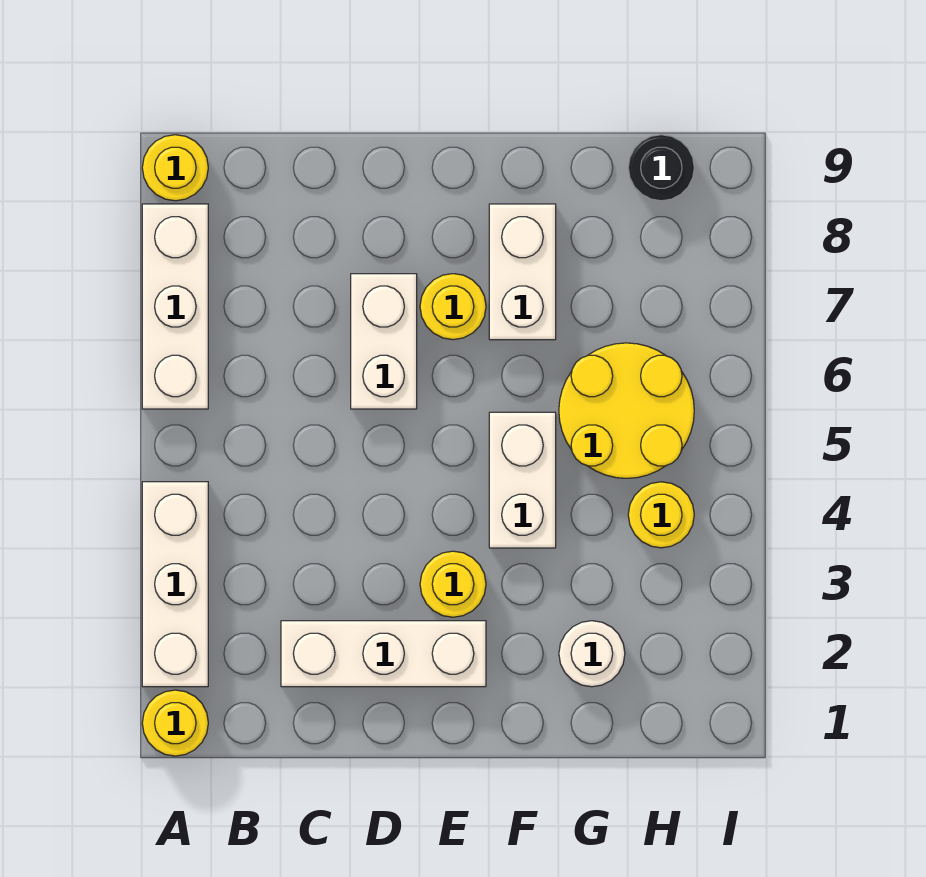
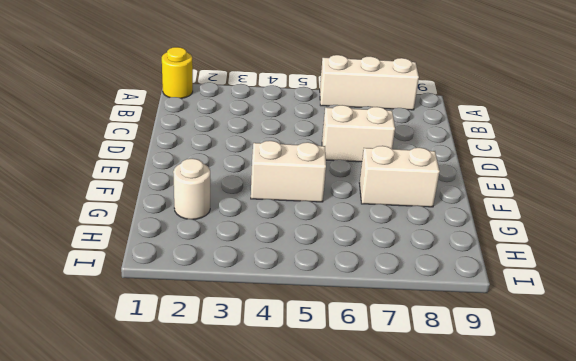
none -> white 1x3 brick [142,482,208,687]
none -> yellow 1x1 round brick [142,135,208,201]
none -> white 1x3 brick [281,621,486,687]

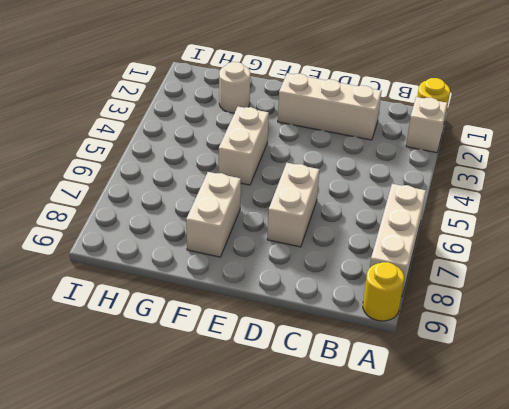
white 1x1 brick [406,97,447,153] -> white 1x3 brick [142,482,208,687]
none -> yellow 1x1 round brick [420,551,486,617]
none -> yellow 1x1 round brick [420,274,486,340]
none -> yellow 2x2 round brick [559,343,694,478]

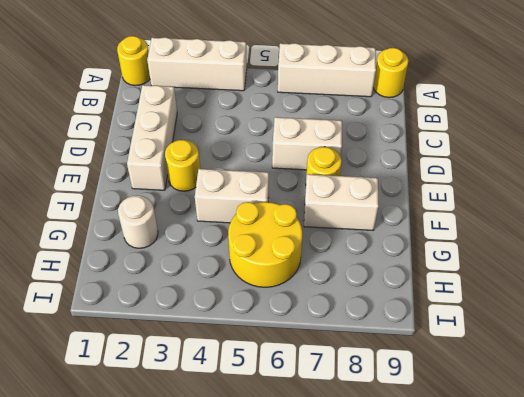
none -> yellow 1x1 round brick [628,482,694,548]
none -> black 1x1 round brick [628,135,694,201]

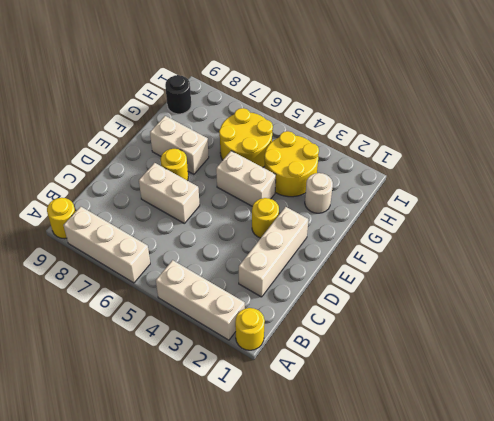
yellow 2x2 round brick [264,131,319,197] -> yellow 1x1 round brick [628,482,694,548]

